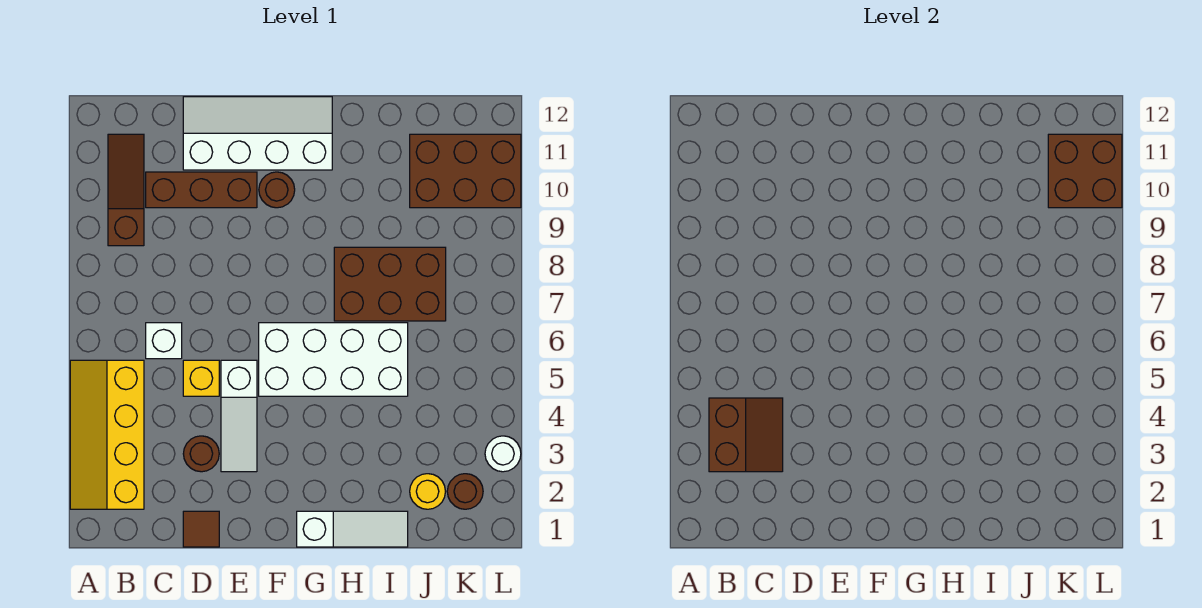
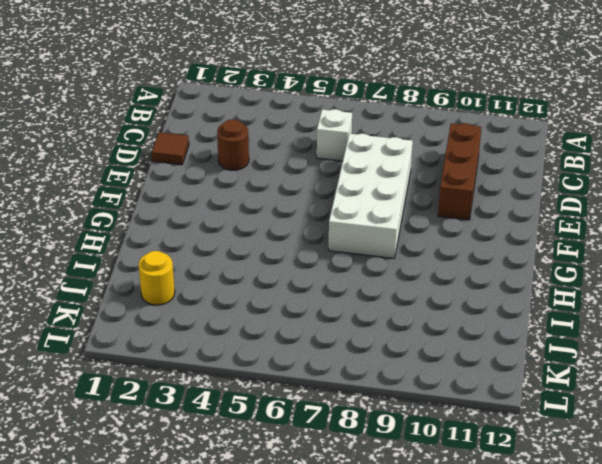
white 2x4 brick [329,134,413,258] -> white 2x4 brick moved to [259,323,408,396]
none -> yellow 2x4 slope [70,360,144,509]
none -> brown 1x3 slope [108,134,144,246]
none -> yellow 1x1 brick [183,360,219,396]

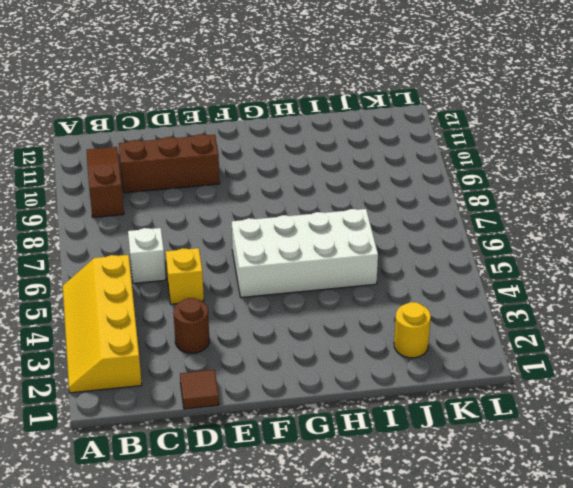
none -> white 2x4 slope [183,97,332,170]
none -> white 1x3 slope [221,360,257,472]
none -> brown 1x1 round brick [259,172,295,208]

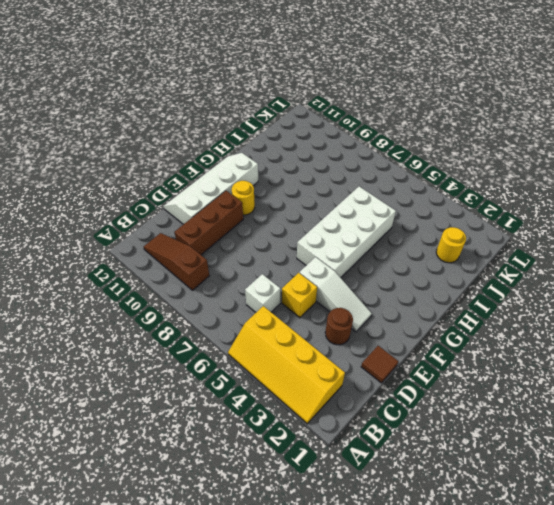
yellow 1x1 round brick [232,181,255,215] -> brown 1x1 round brick [259,172,295,208]
none -> white 1x3 slope [297,511,408,547]
none -> brown 2x3 brick [334,247,446,321]
none -> brown 2x3 brick [410,134,521,208]

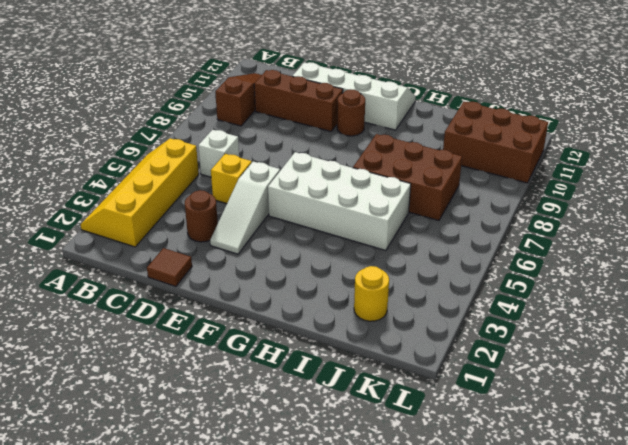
none -> white 1x3 slope [297,511,408,547]
none -> brown 1x1 round brick [447,474,483,509]
none -> white 1x1 round brick [485,436,521,472]

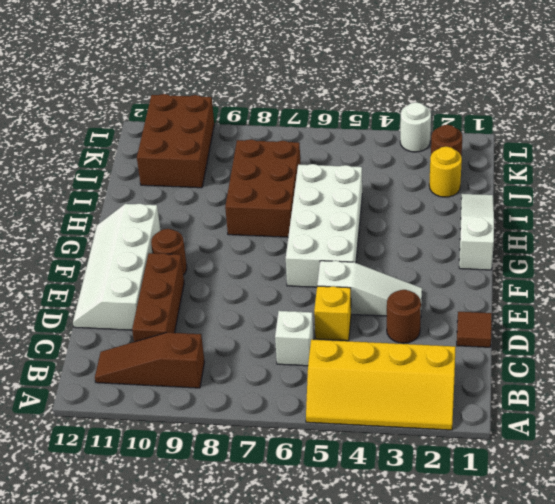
none -> brown 2x2 slope [709,398,783,472]
none -> brown 2x2 brick [1048,134,1122,208]

